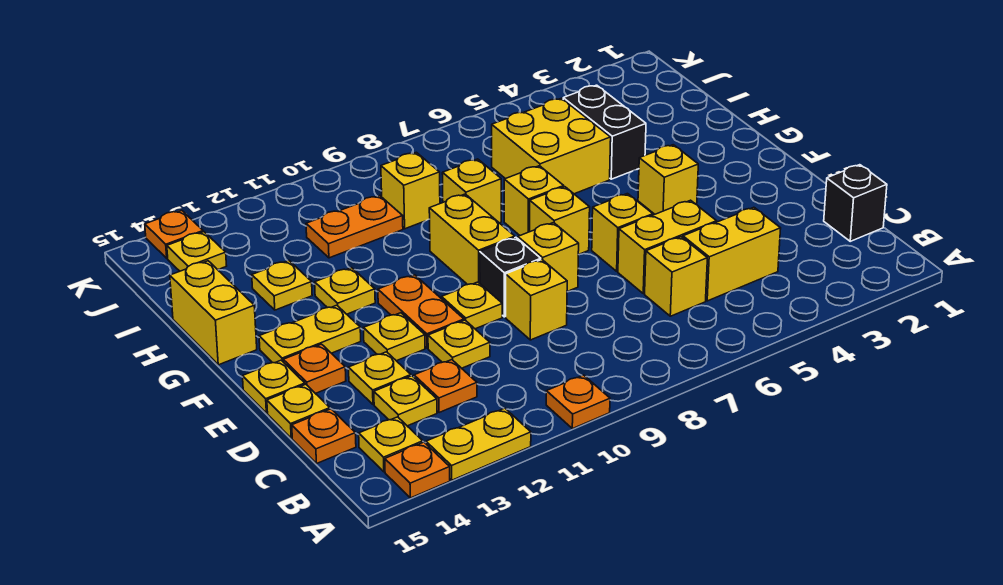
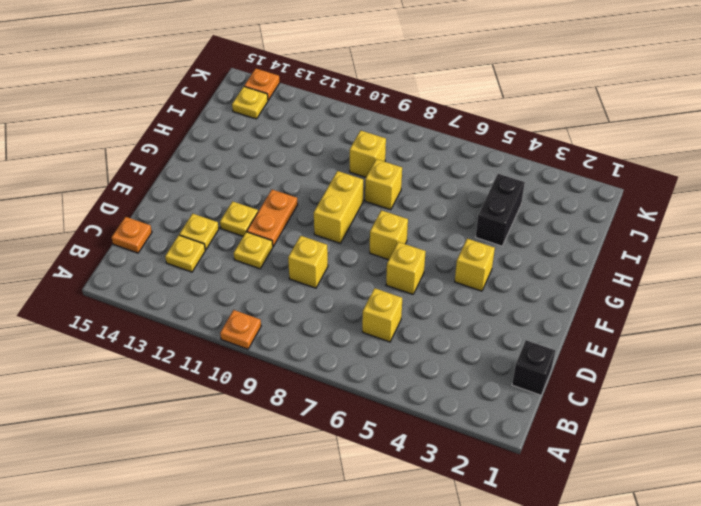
none -> yellow 1x2 plate [426,408,531,480]
none -> orange 1x1 plate [385,442,450,498]
none -> yellow 1x1 plate [359,417,423,472]
none -> yellow 1x2 brick [683,207,781,301]

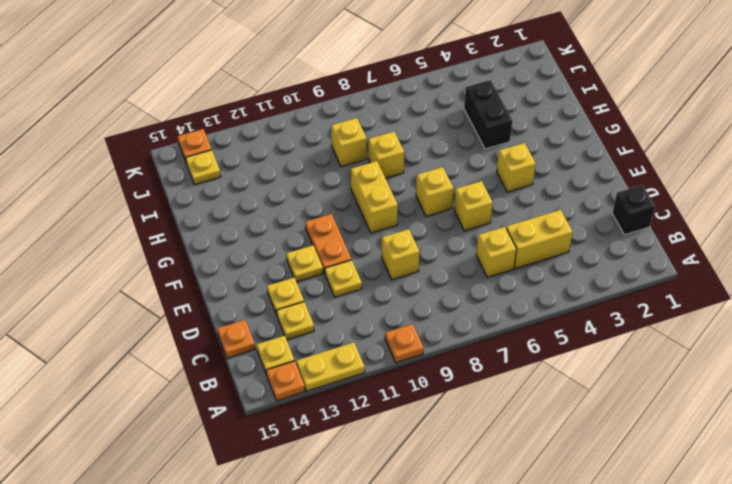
none -> orange 1x1 plate [414,360,477,413]
none -> yellow 1x2 brick [618,200,717,294]
none -> yellow 1x1 plate [267,384,330,438]
none -> yellow 1x1 brick [518,223,579,292]

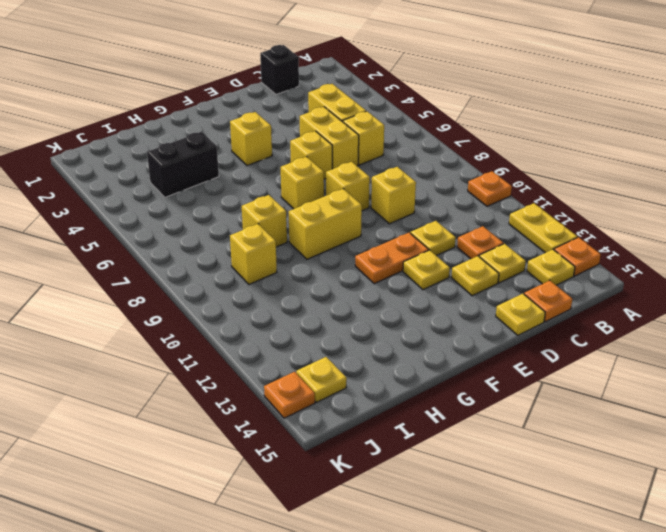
none -> black 1x1 brick [480,237,541,317]
none -> yellow 1x1 plate [442,282,502,329]
none -> orange 1x1 plate [283,344,346,394]
none -> yellow 1x1 plate [243,360,305,413]

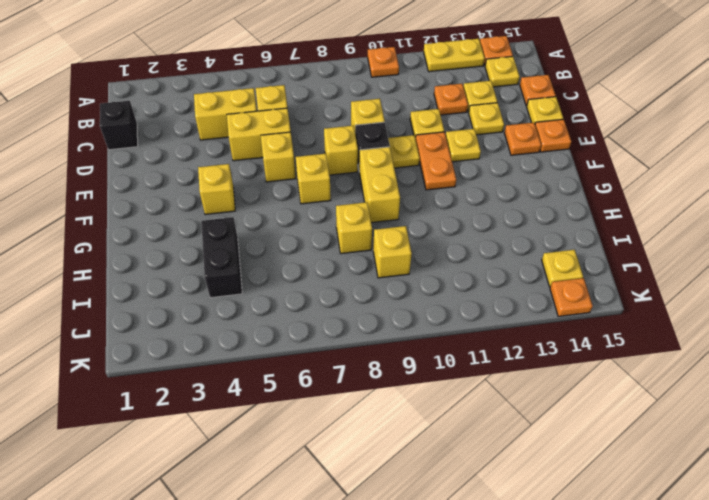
orange 1x1 plate [535,119,571,152] -> yellow 1x1 plate [243,360,305,413]
none -> yellow 1x2 plate [259,305,361,363]
none -> yellow 1x1 brick [504,166,564,235]
none -> yellow 1x1 plate [315,268,375,314]
none -> yellow 1x2 brick [170,261,257,365]

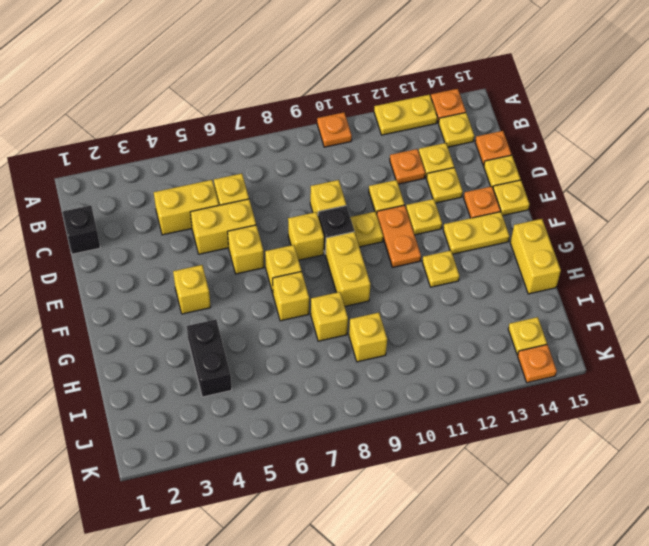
none -> yellow 2x2 brick [492,98,611,194]
none -> yellow 1x1 plate [252,261,312,310]
none -> orange 1x2 plate [306,196,403,258]

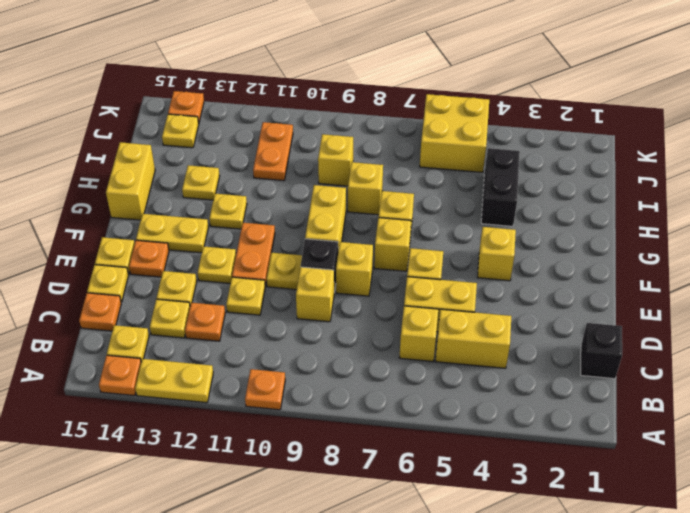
orange 1x2 plate [253,122,293,181] -> orange 1x2 plate turned to [306,196,403,258]
yellow 2x2 brick [420,94,489,172] -> yellow 2x2 brick moved to [492,98,611,194]

